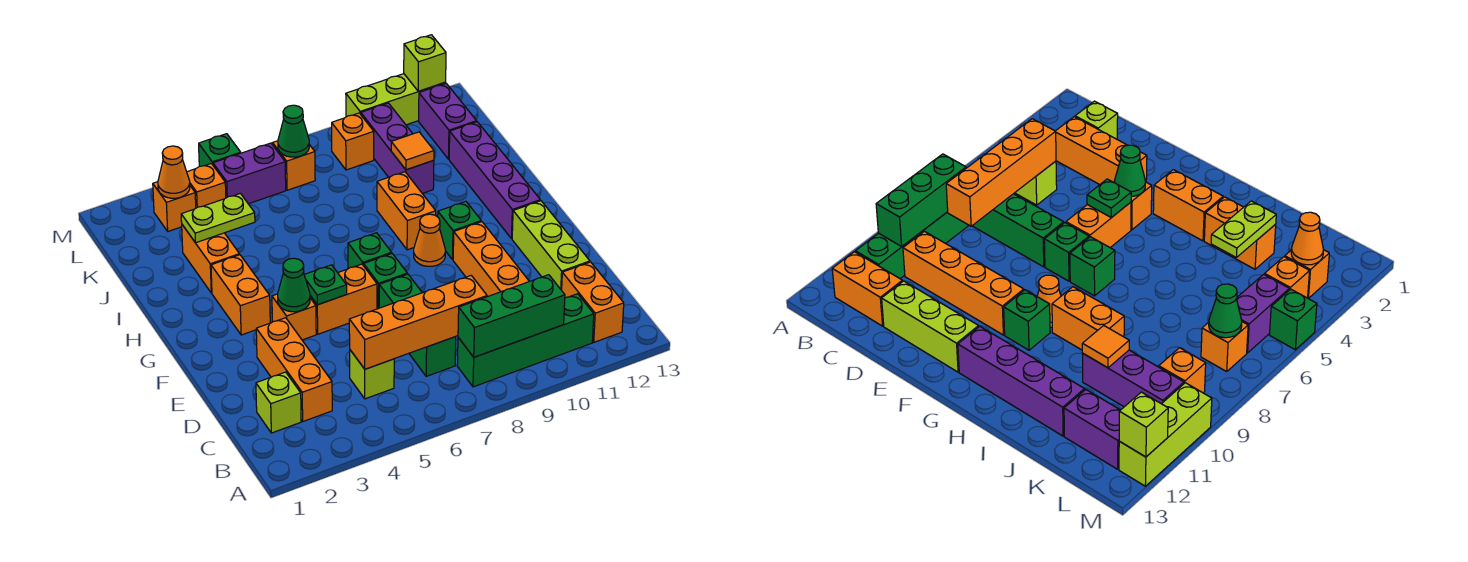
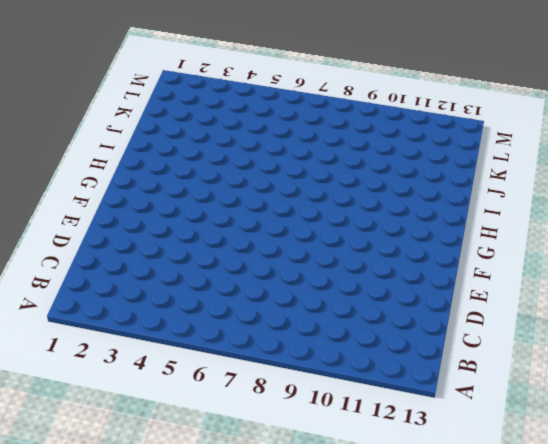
none -> green 1x4 brick [457,294,594,387]
none -> orange 1x2 brick [562,262,624,342]
none -> lime 1x1 brick [256,372,301,433]
none -> orange 1x3 brick [256,318,332,421]

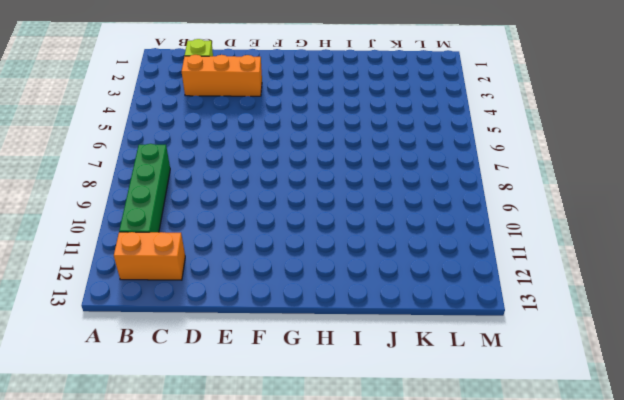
none -> lime 1x1 brick [350,350,394,399]
none -> green 1x3 brick [379,274,456,376]
none -> orange 1x4 brick [453,222,529,297]
none -> lime 1x3 brick [512,201,590,290]

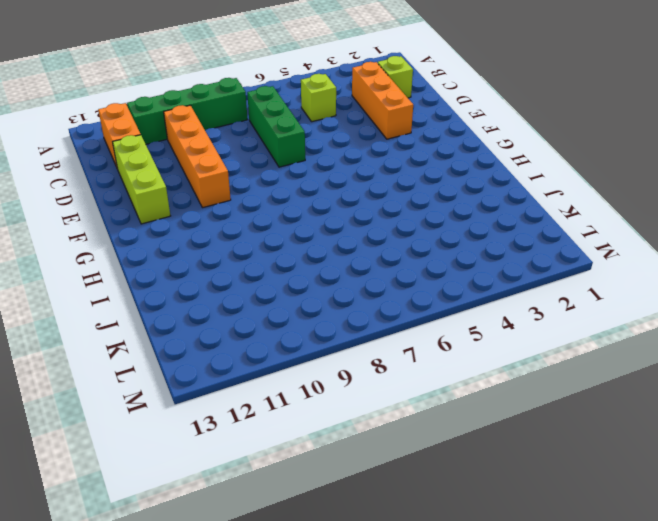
none -> orange 1x1 brick [272,294,316,340]
none -> orange 1x2 brick [310,264,377,334]
none -> green 1x1 brick [364,254,407,309]
none -> orange 1x2 brick [211,255,270,335]

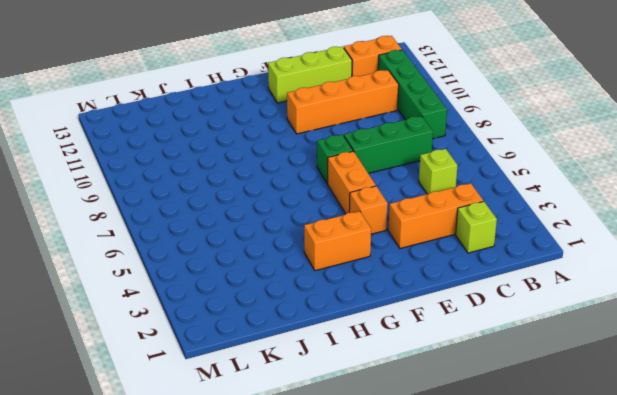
none -> green 1x1 brick [348,233,392,269]
none -> orange 1x1 cone [414,214,445,266]
none -> green 1x1 brick [438,201,481,260]
none -> purple 1x4 brick [449,122,540,239]

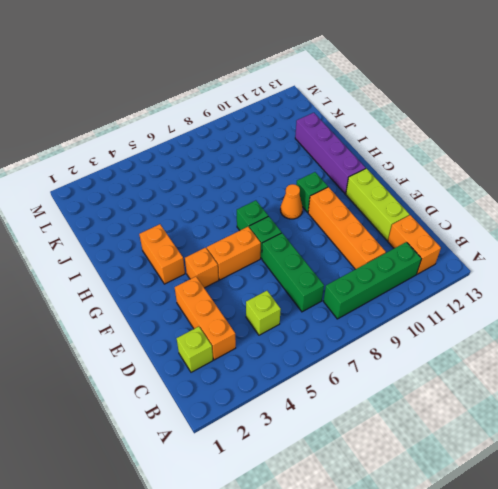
none -> orange 1x2 brick [377,172,436,250]
none -> orange 1x2 brick [182,225,240,293]
none -> purple 1x3 brick [361,103,434,193]
none -> purple 1x2 brick [419,84,477,159]

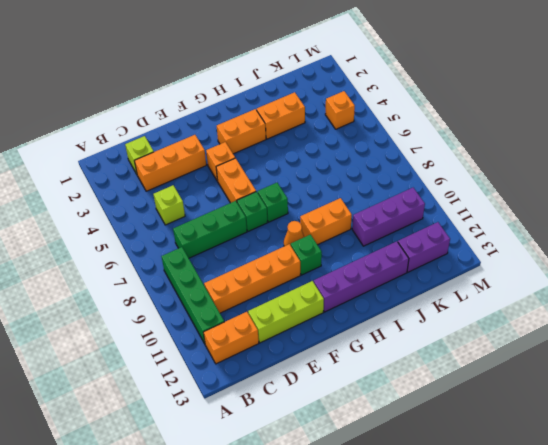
none -> orange 1x1 brick [153,182,196,231]
none -> purple 1x2 brick [213,143,286,204]
none -> orange 1x1 brick [273,141,315,190]
none -> orange 1x1 brick [332,113,374,170]

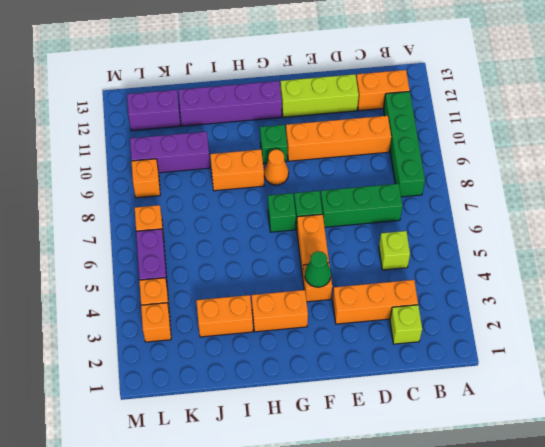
none -> green 1x1 brick [199,134,241,166]
none -> lime 1x3 brick [346,74,446,125]
none -> green 1x3 brick [458,275,565,357]
none -> orange 1x4 brick [349,276,487,369]

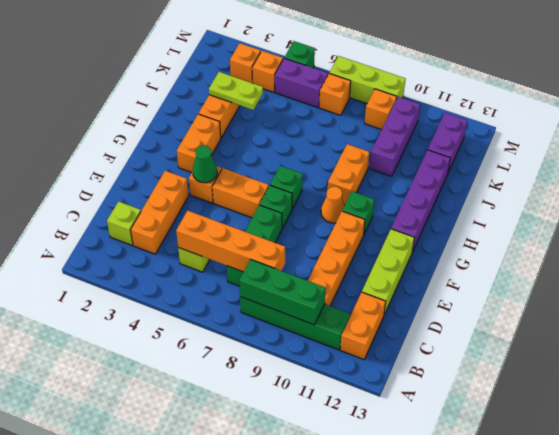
lime 1x3 brick [330,56,405,103] -> lime 1x3 brick moved to [346,74,446,125]
none -> green 1x1 plate [304,265,347,305]
none -> orange 1x1 tile [391,132,434,170]
none -> orange 1x1 cone [158,146,190,198]
none -> green 1x1 cone [278,105,309,157]

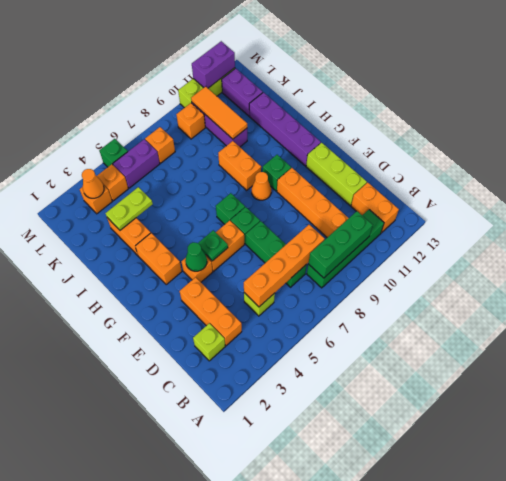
orange 1x3 tile [191,86,247,139] -> orange 1x1 tile [391,132,434,170]
purple 1x2 brick [192,41,235,88] -> lime 1x1 brick [404,35,446,91]
none -> green 1x1 cone [278,105,309,157]

